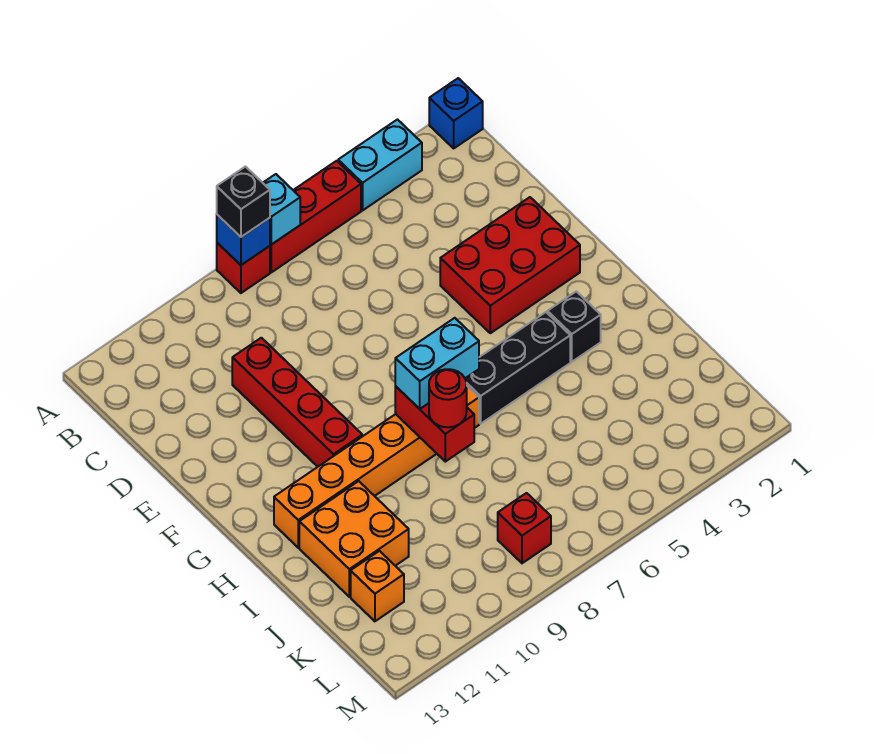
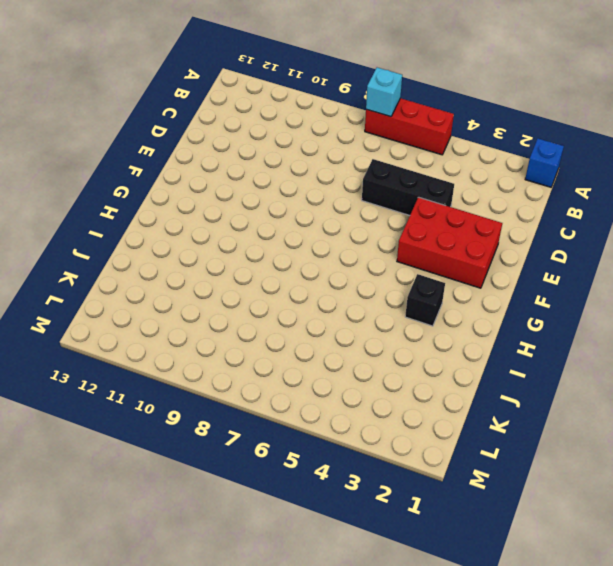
black 1x3 brick [362,159,454,215] -> black 1x3 brick moved to [465,312,570,424]
none -> cyan 1x2 brick [338,120,422,210]
none -> red 1x1 brick [217,243,270,293]
none -> red 1x4 brick [232,338,362,467]

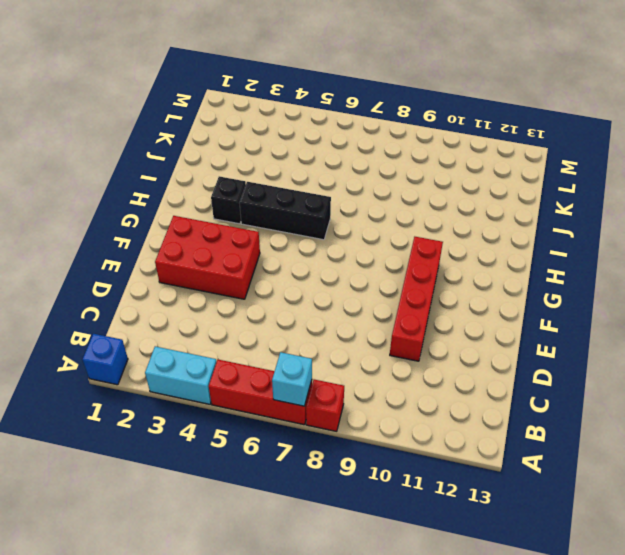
none -> orange 1x6 brick [274,386,479,548]
none -> orange 2x2 brick [299,481,409,597]
none -> orange 1x1 brick [351,551,404,621]

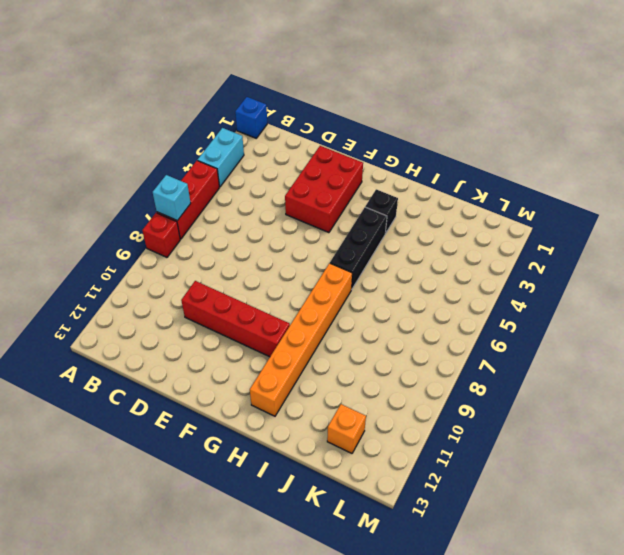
none -> orange 2x2 brick [299,481,409,597]
none -> red 1x1 brick [498,493,551,563]
none -> blue 1x1 brick [217,215,270,265]

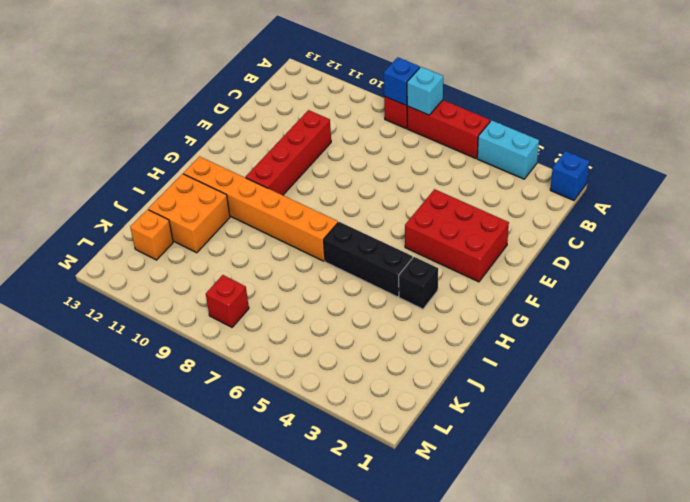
none -> red 1x2 brick [395,386,474,462]
none -> black 1x1 brick [217,167,270,237]
none -> cyan 1x2 brick [395,318,479,409]

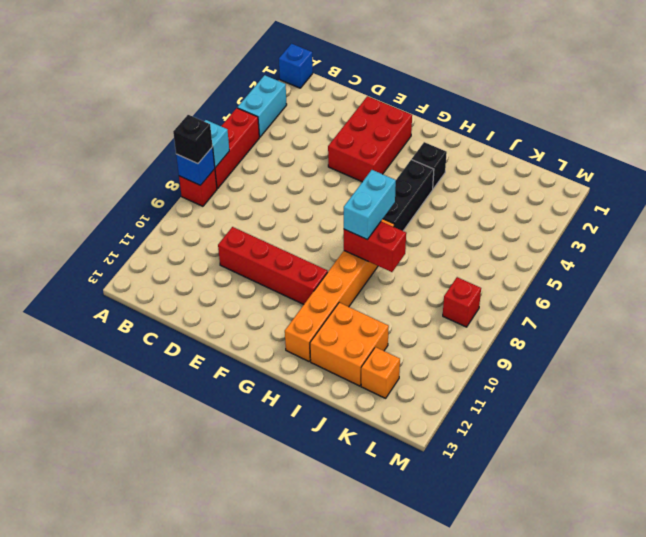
none -> red 1x1 round brick [429,369,467,427]

